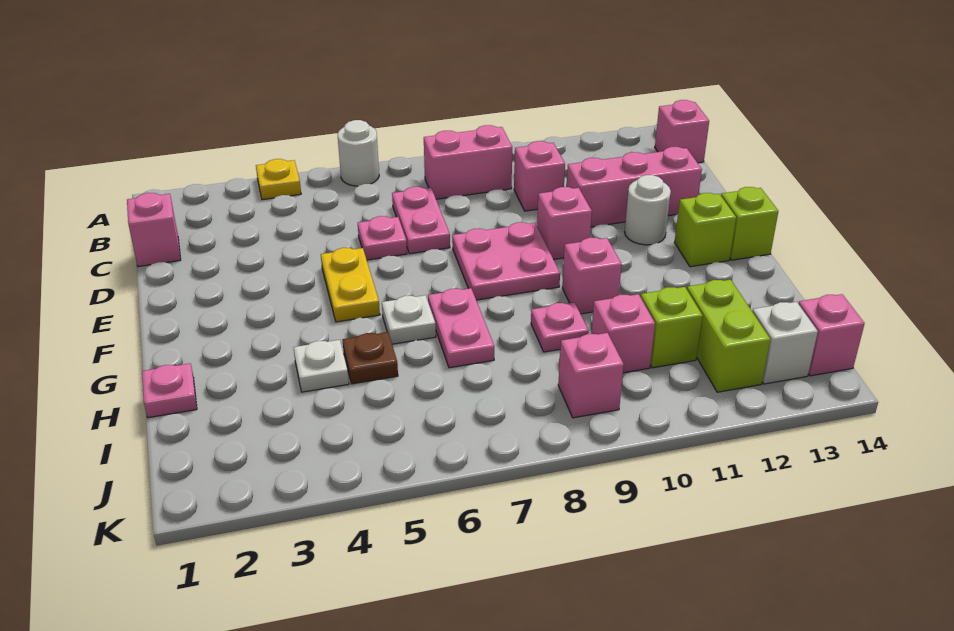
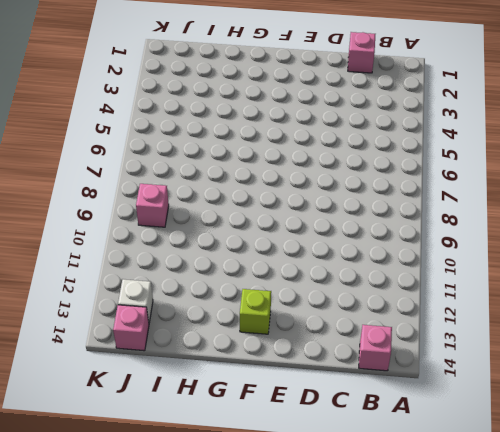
none -> yellow 1x1 plate [256,159,301,200]
none -> white 1x1 round brick [338,120,379,186]
none -> pink 1x2 brick [424,125,512,199]

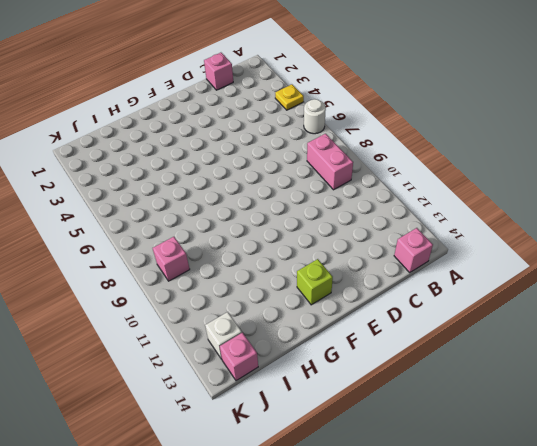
none -> pink 1x2 plate [392,187,450,254]
none -> pink 1x1 brick [514,141,565,211]
none -> pink 1x1 plate [358,216,407,260]

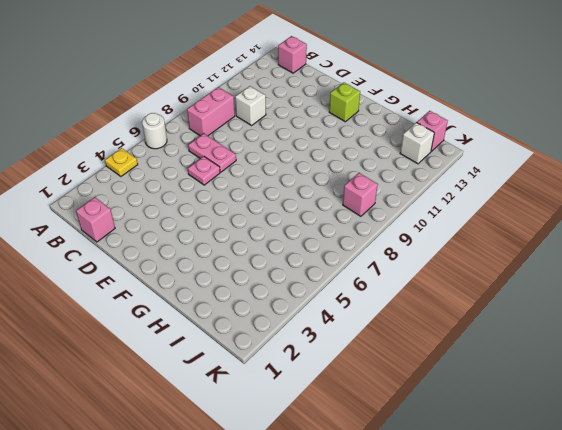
white 1x1 brick [235,86,266,125] -> pink 1x1 brick [514,141,565,211]
none -> pink 1x3 brick [567,147,702,227]
none -> yellow 1x2 plate [321,248,380,322]
none -> pink 2x2 plate [452,222,560,300]

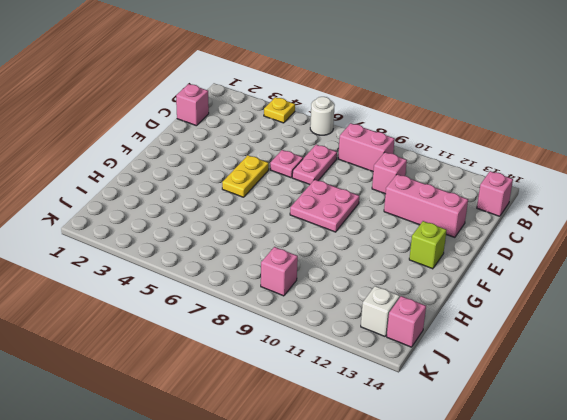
none -> pink 1x1 brick [537,187,592,259]
none -> white 1x1 round brick [625,175,671,245]
none -> lime 1x1 brick [721,187,778,260]

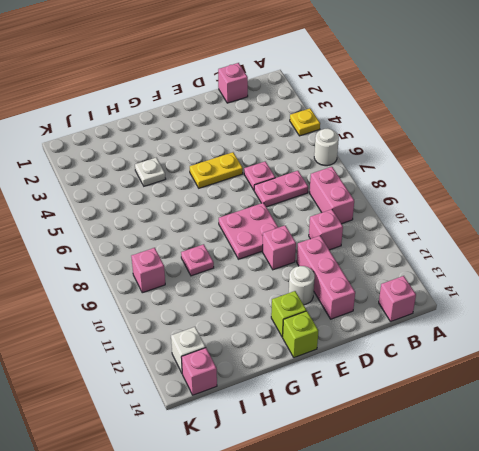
none -> white 1x1 plate [382,295,436,344]
none -> pink 1x2 plate [428,288,494,368]
none -> pink 1x1 brick [562,238,622,314]

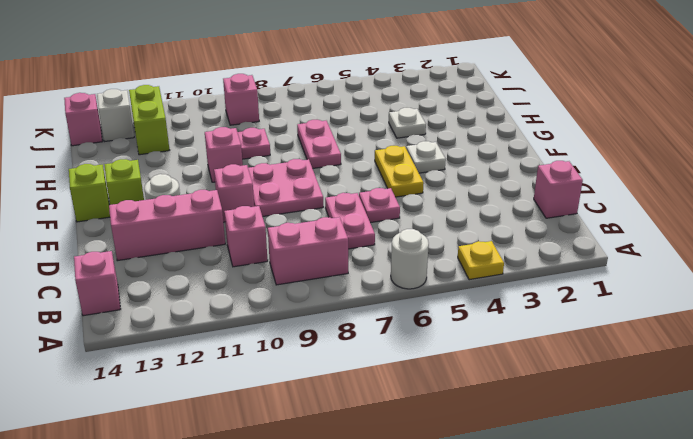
white 1x1 plate [406,141,446,173] -> white 1x1 plate moved to [382,295,436,344]
none -> pink 1x1 plate [142,363,197,418]
none -> brown 1x1 plate [343,332,398,384]
none -> pink 1x1 brick [591,294,655,373]

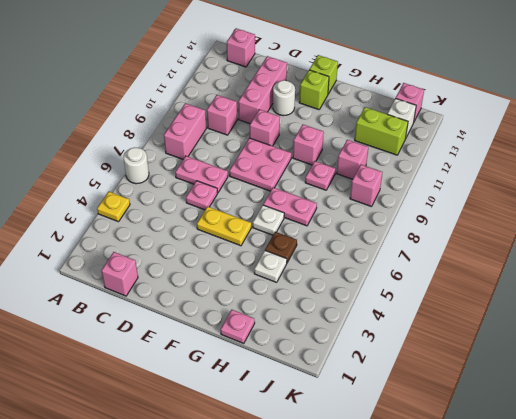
none -> lime 1x1 brick [641,287,703,368]

